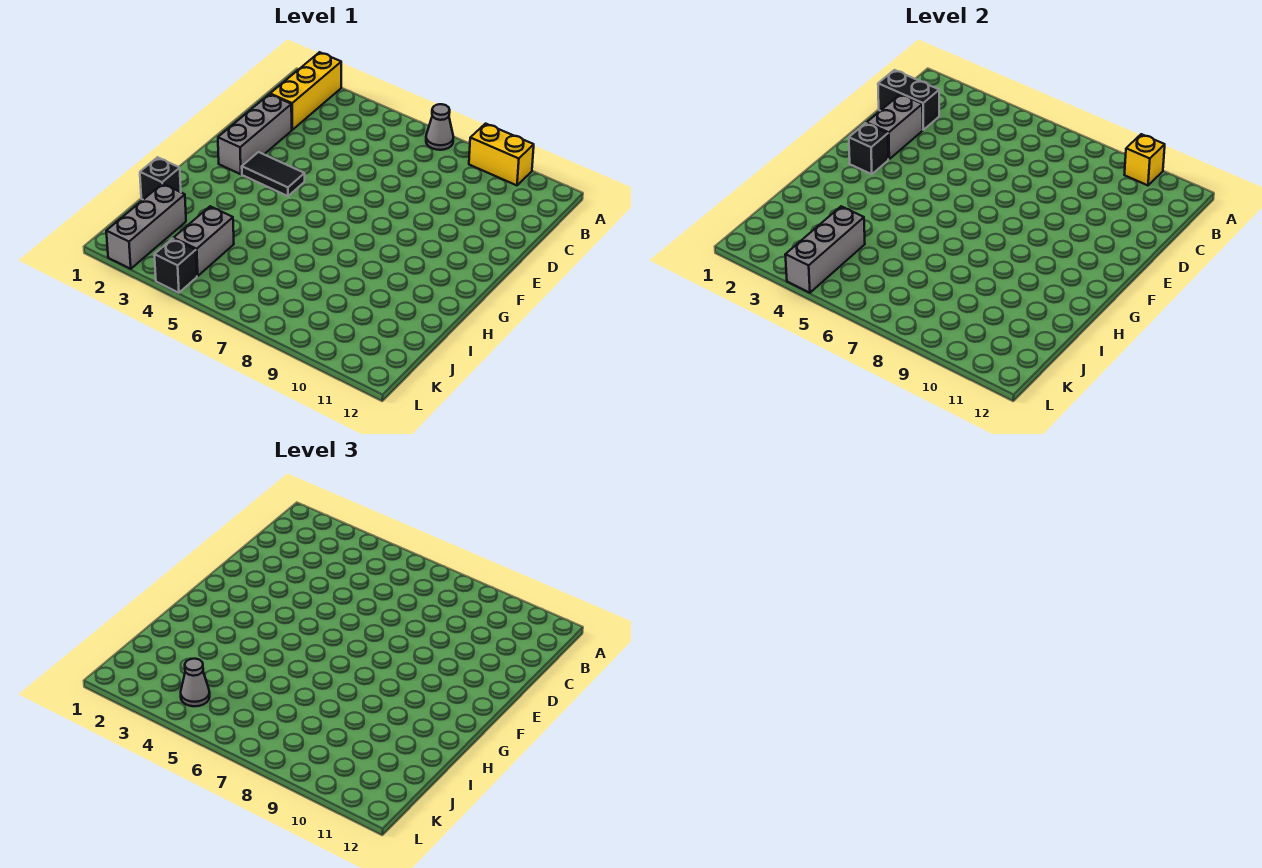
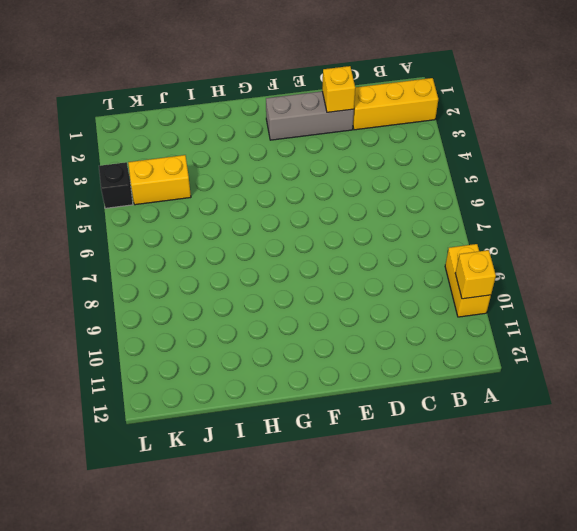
yellow 1x1 brick [322,66,355,112] -> grey 1x2 brick [867,94,923,159]
yellow 1x2 brick [128,155,191,205] -> grey 1x2 brick [174,206,234,276]
none -> grey 1x1 cone [426,104,453,150]
none -> black 1x2 tile [242,152,305,196]
none -> black 1x1 brick [140,157,181,199]

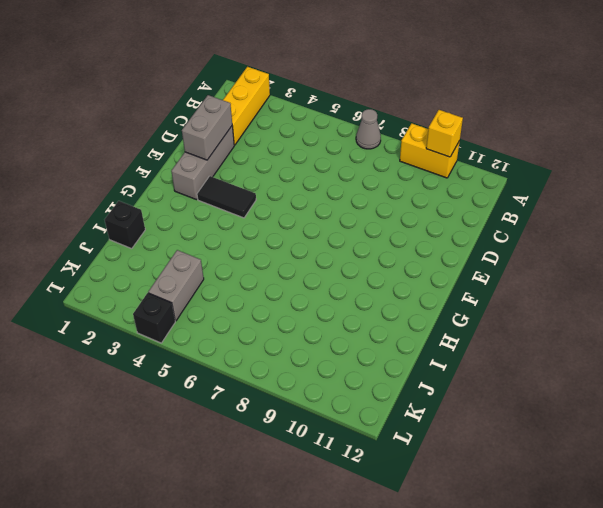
none -> grey 1x3 brick [106,184,186,269]
none -> black 1x2 brick [878,70,939,130]
none -> black 1x1 brick [849,123,888,174]

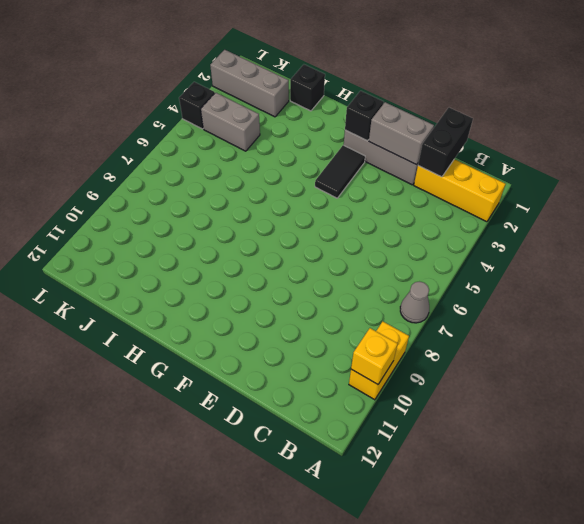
none -> grey 1x3 brick [785,206,865,293]
none -> grey 1x1 cone [181,659,210,706]

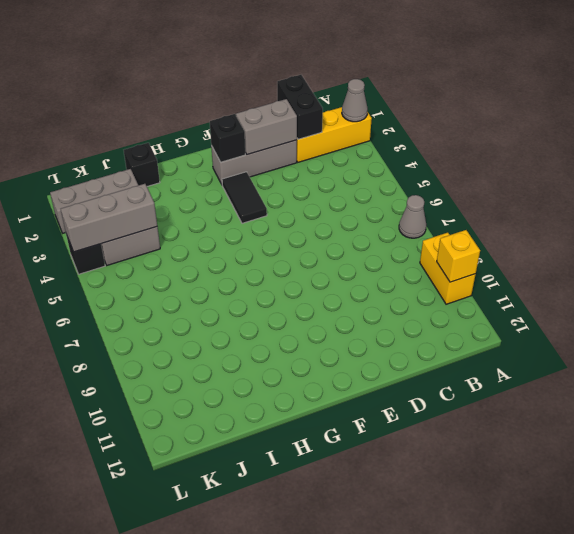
grey 1x1 cone [342,79,368,122] -> grey 1x1 cone moved to [181,659,210,706]

